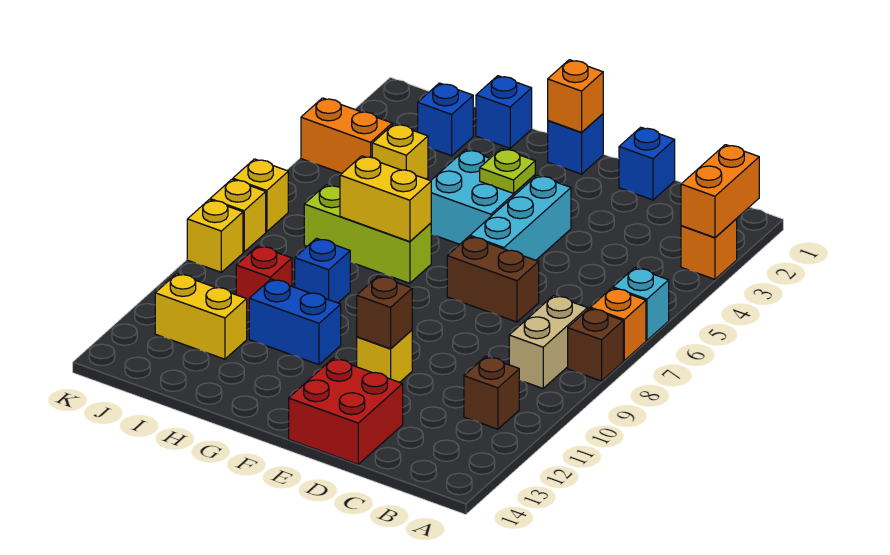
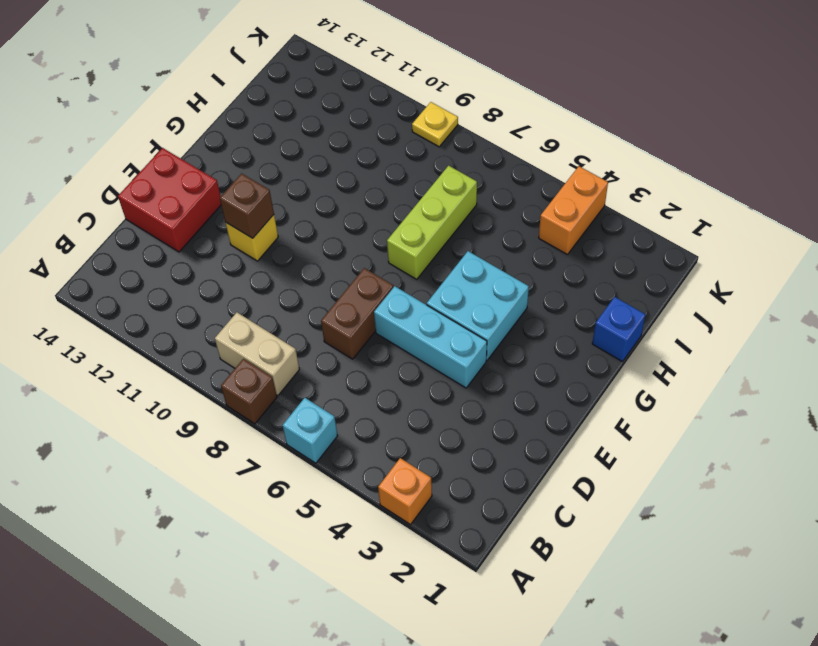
yellow 1x1 plate [412,102,458,147] -> yellow 1x1 brick [187,200,243,272]
none -> orange 1x1 brick [590,288,646,361]
none -> brown 1x1 brick [464,356,519,429]
none -> blue 1x1 brick [619,127,675,200]
none -> blue 1x1 brick [548,114,603,174]

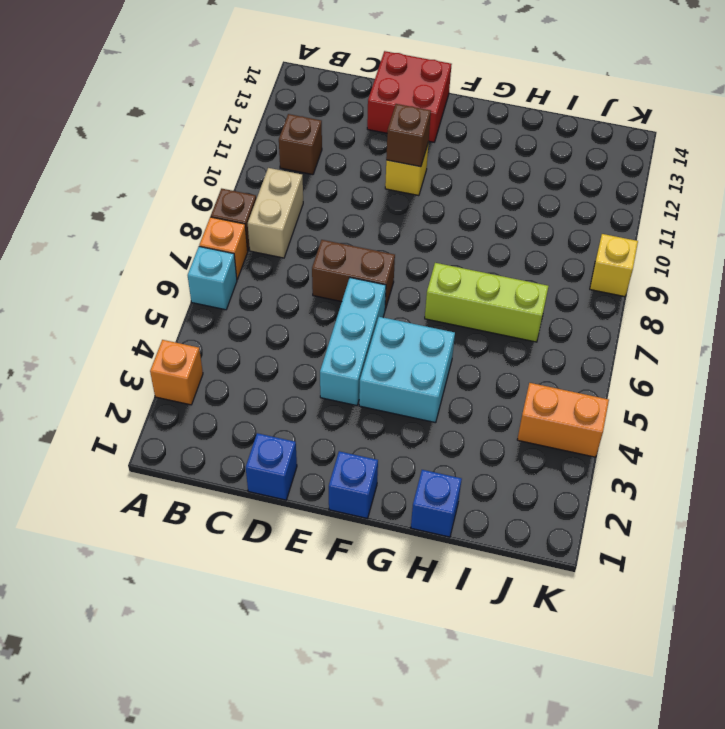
none -> blue 1x2 brick [249,279,341,365]
none -> blue 1x1 brick [295,238,350,303]
none -> blue 1x1 brick [418,83,473,156]
none -> yellow 1x1 brick [372,124,428,179]

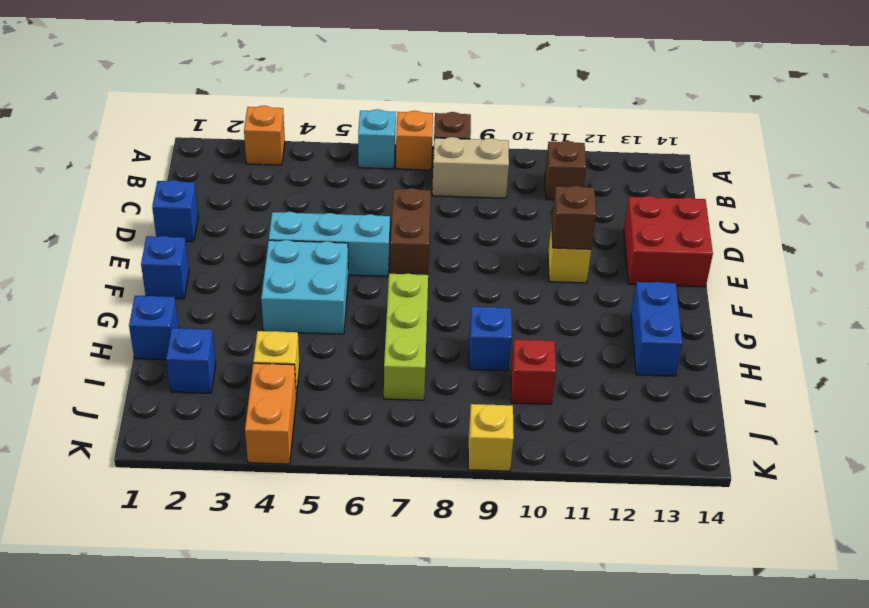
blue 1x2 brick [631,282,682,376] -> blue 1x2 brick moved to [249,279,341,365]
none -> yellow 1x2 brick [155,274,247,359]
none -> yellow 1x1 brick [233,159,288,232]
none -> yellow 1x1 brick [210,179,266,252]
none -> orange 1x2 brick [681,145,759,238]

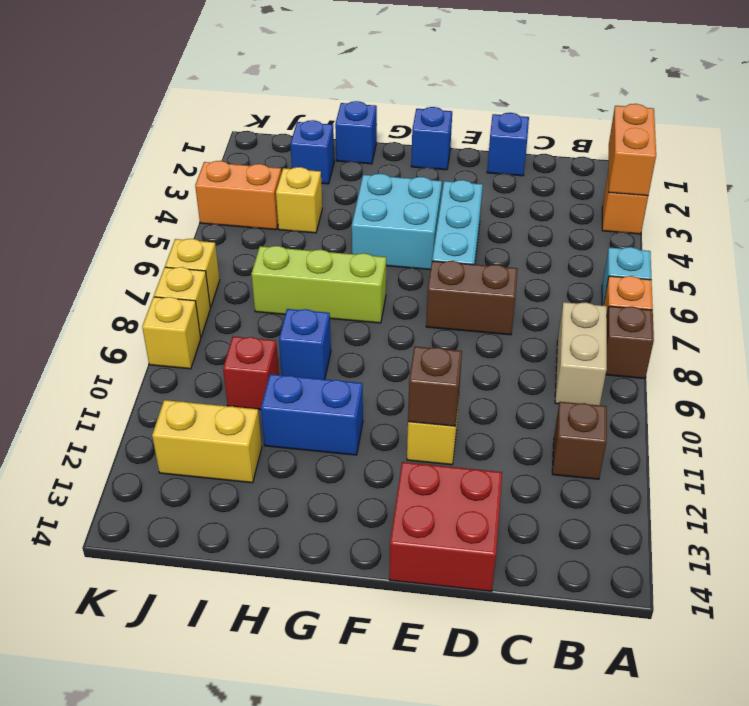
none -> orange 1x1 brick [548,60,603,132]
none -> lime 1x1 plate [480,149,535,193]
none -> yellow 1x2 brick [340,156,431,242]

